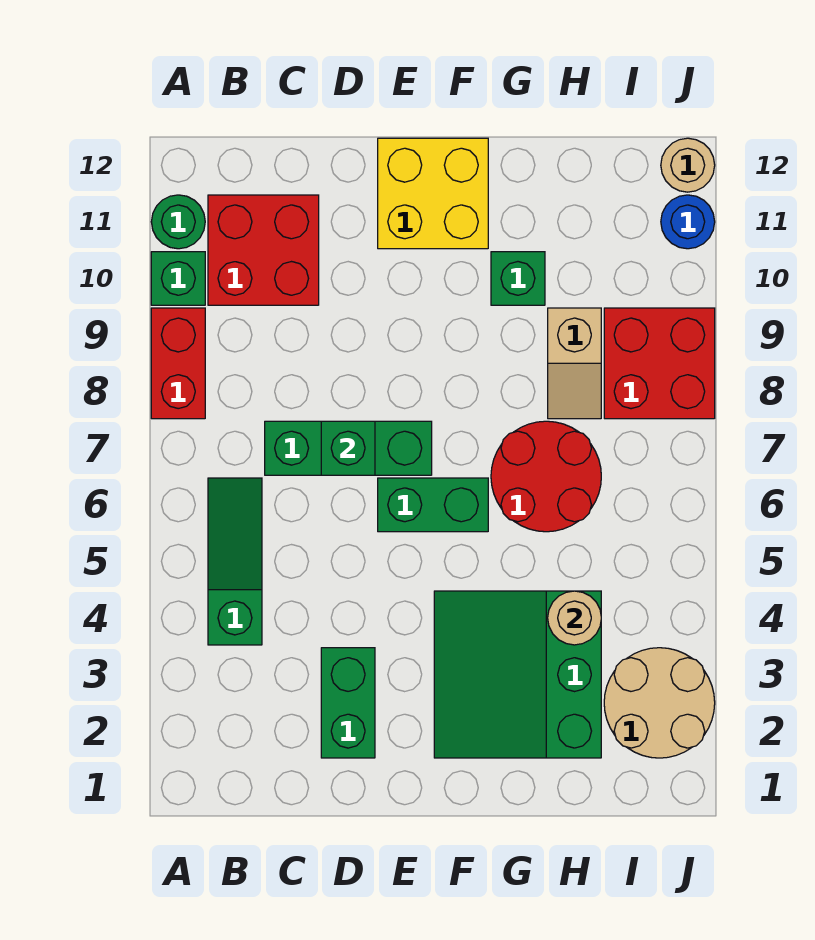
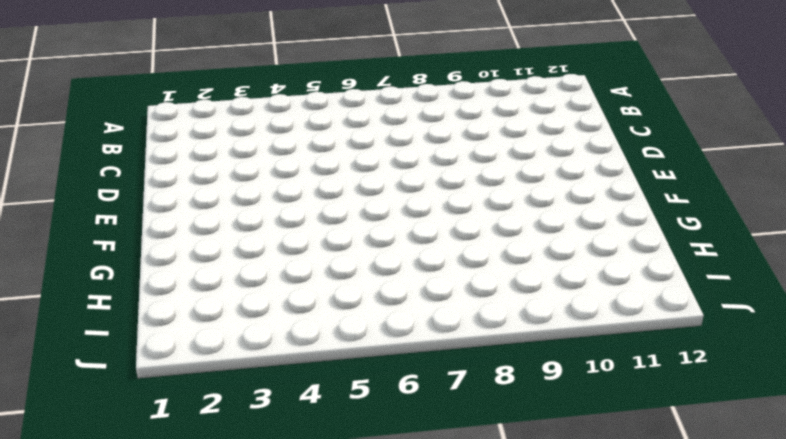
none -> red 1x2 brick [151,308,205,419]
none -> green 1x1 brick [151,252,205,305]
none -> green 1x1 round brick [151,195,205,249]

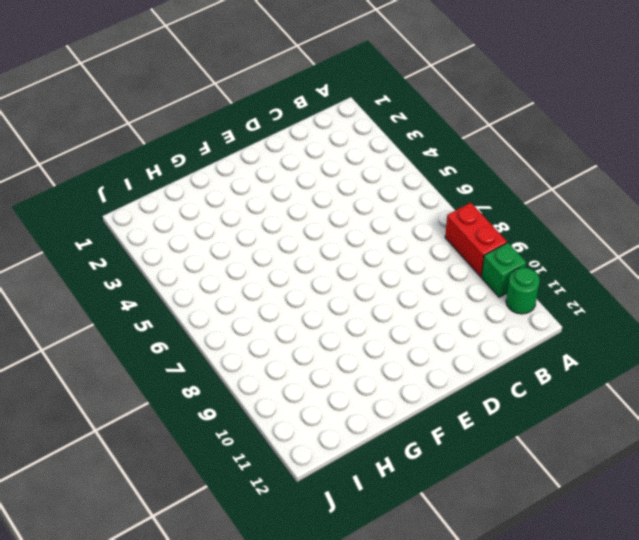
none -> green 1x3 slope [208,478,262,645]
none -> red 2x2 brick [208,195,319,305]
none -> green 1x3 brick [265,421,432,475]

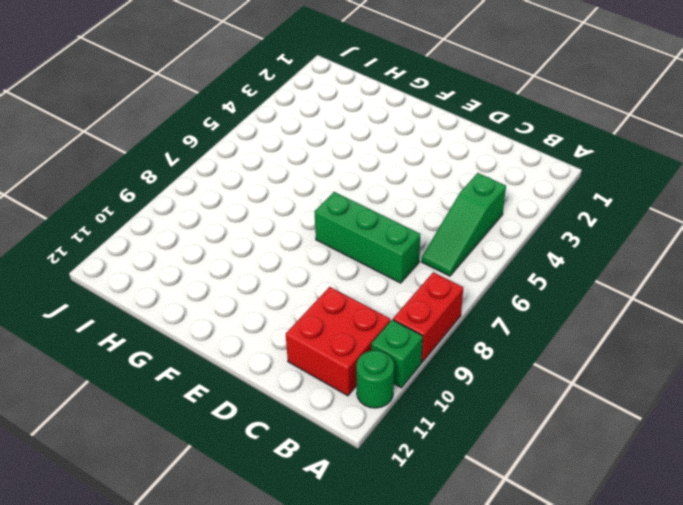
none -> green 1x2 brick [321,648,375,758]
none -> green 1x2 brick [378,478,488,532]
none -> yellow 2x2 brick [378,138,488,249]

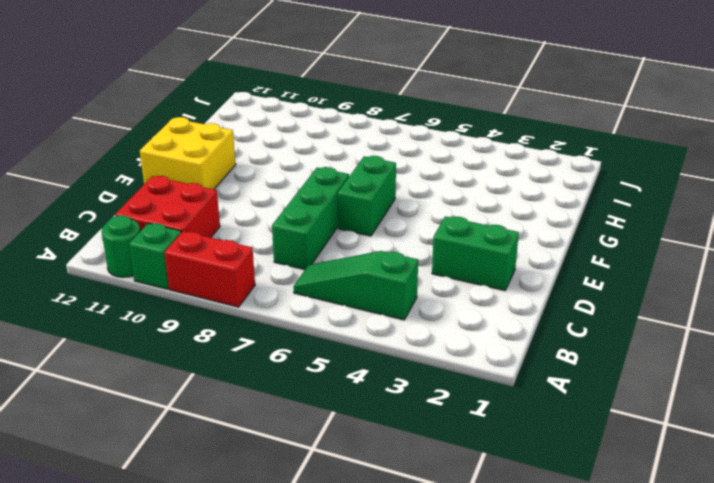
none -> green 3x3 slope [434,591,601,758]
none -> red 2x2 round brick [491,421,601,532]
none -> green 1x1 brick [491,252,545,305]

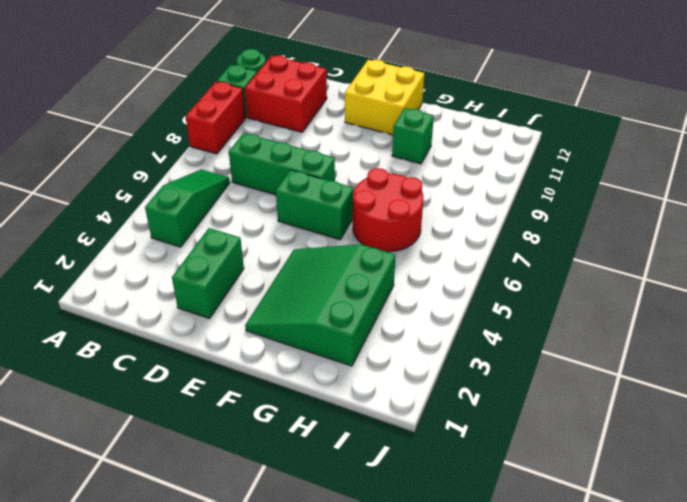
none -> tan 1x2 slope [548,308,601,419]
none -> tan 2x2 round brick [604,648,715,758]
none -> red 2x2 brick [604,308,715,419]

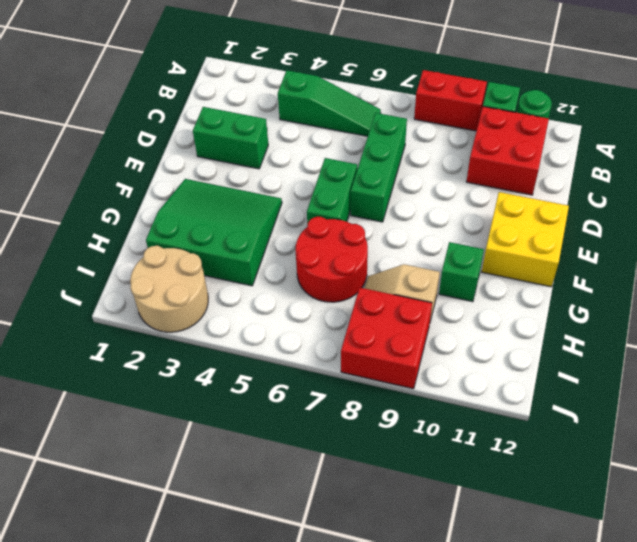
none -> blue 1x1 round brick [661,195,715,249]
none -> tan 1x1 round brick [661,138,715,192]
none -> green 1x1 brick [321,421,375,475]

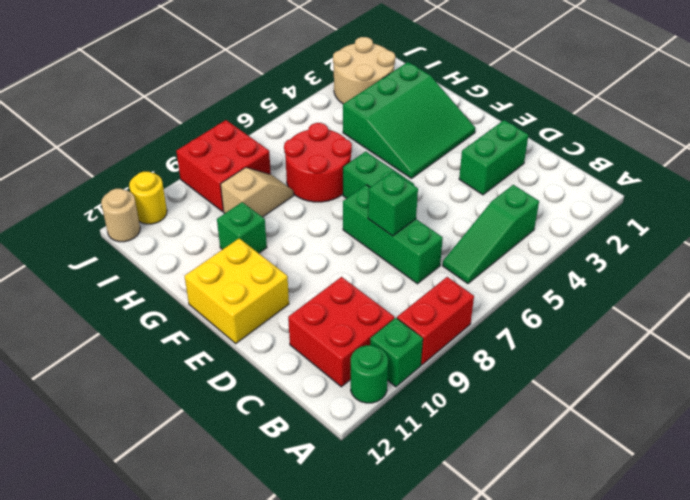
yellow 1x1 round brick [129,172,167,224] -> blue 1x1 round brick [661,195,715,249]
none -> tan 1x1 round brick [548,591,601,645]

